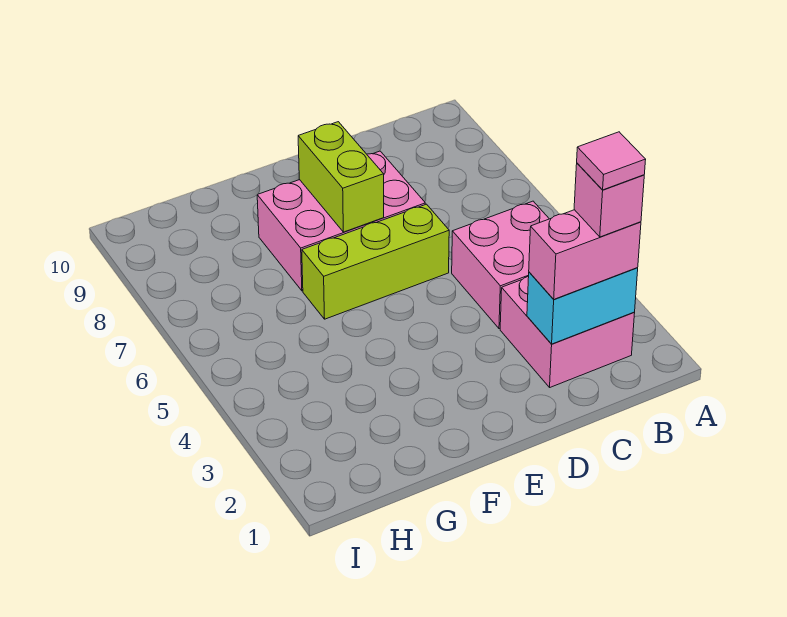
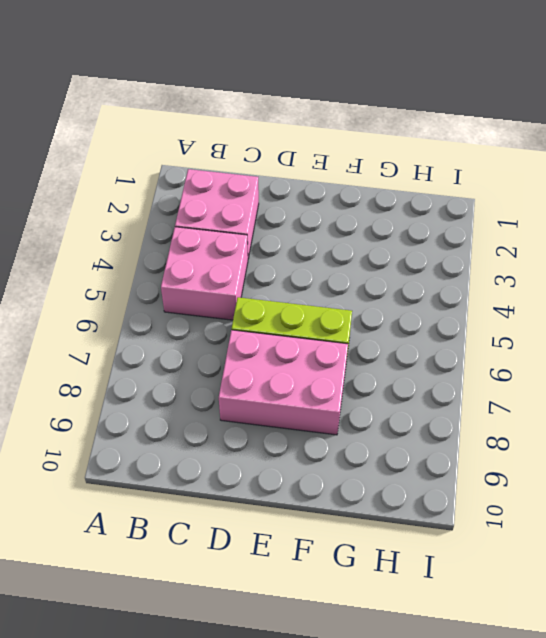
none -> cyan 1x2 brick [527,268,638,344]
none -> lime 1x2 brick [298,122,384,232]

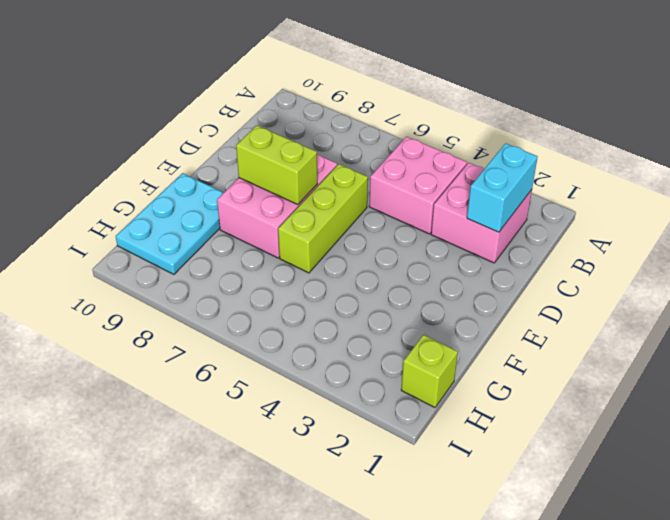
cyan 2x3 plate [116,173,224,274] -> none
lime 1x1 brick [401,335,458,407] -> none
none -> pink 1x2 brick [529,210,641,299]
none -> pink 1x1 brick [574,163,644,237]

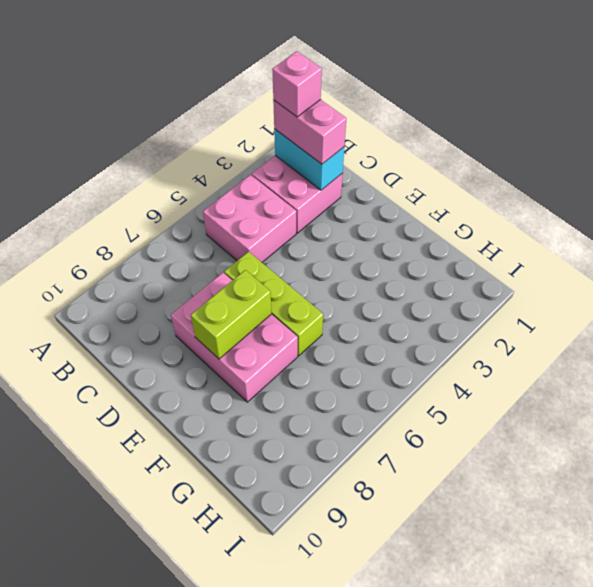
none -> pink 1x1 tile [577,132,646,190]

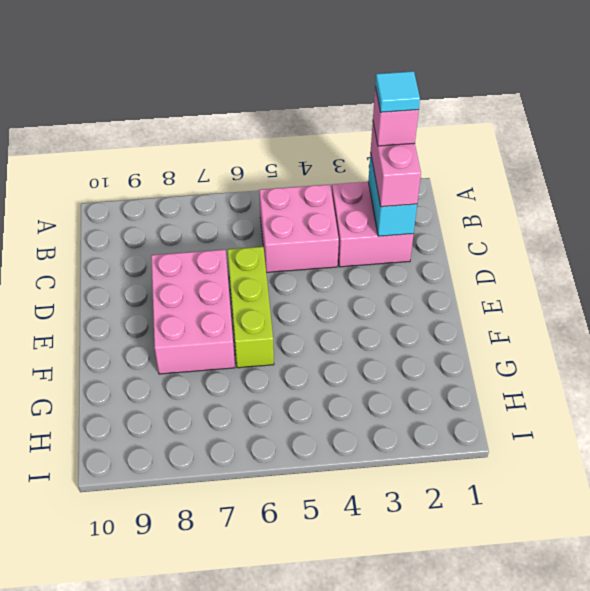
cyan 1x1 tile [375,71,420,112] -> pink 1x1 tile [577,132,646,190]
none -> lime 1x2 brick [298,122,384,232]

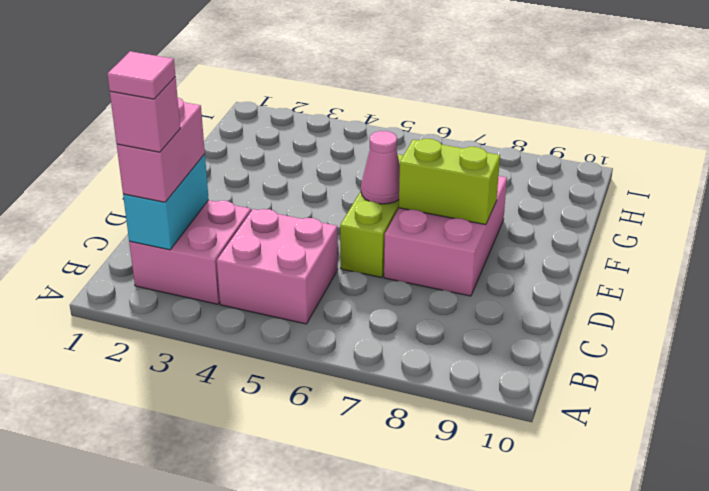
pink 1x1 cone [361,131,400,204] -> none

